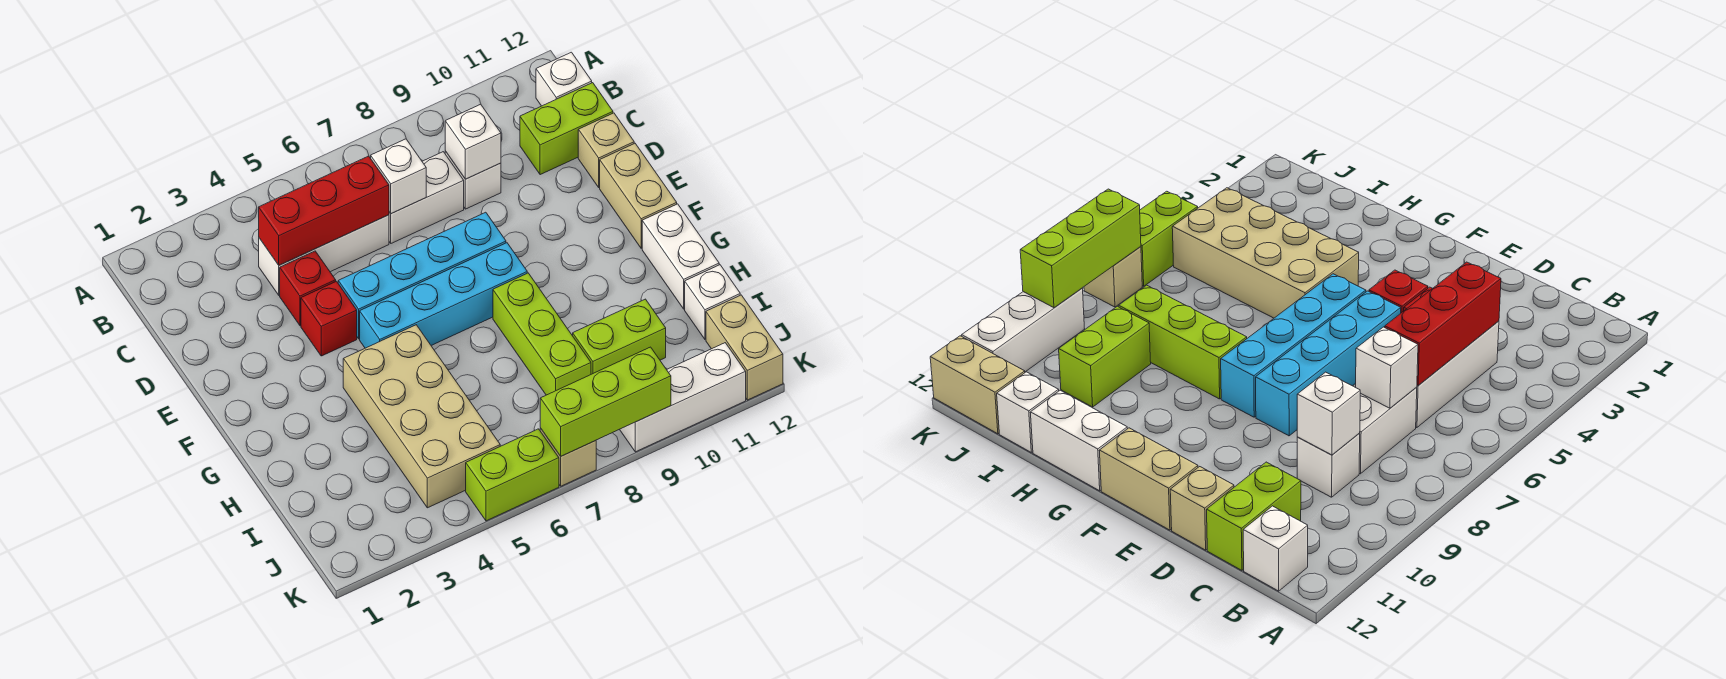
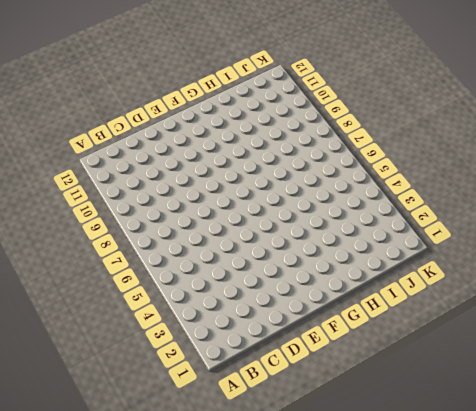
none -> white 1x1 brick [536,52,592,106]
none -> white 1x3 brick [259,215,389,295]
none -> white 1x2 brick [389,152,464,243]

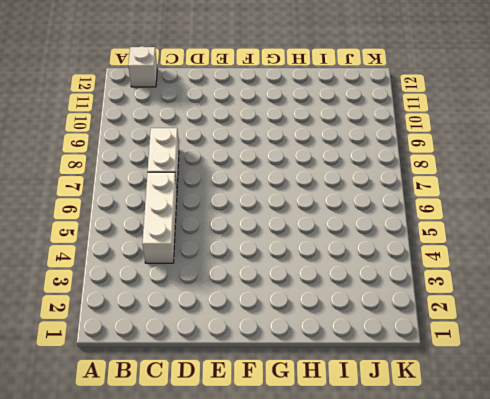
none -> white 1x1 brick [445,151,501,209]
none -> lime 1x2 brick [520,83,613,175]
none -> red 1x1 brick [280,251,336,326]

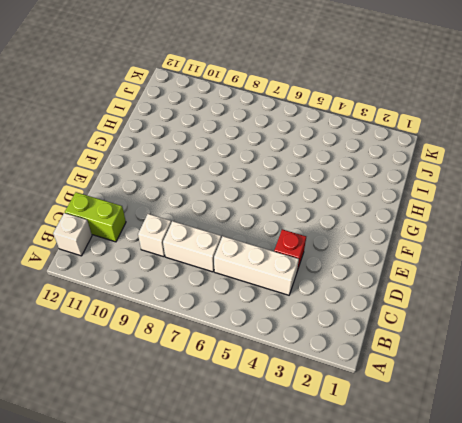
none -> tan 1x1 brick [578,113,634,188]
none -> red 1x1 brick [301,281,357,356]
none -> cyan 1x4 brick [338,212,506,339]

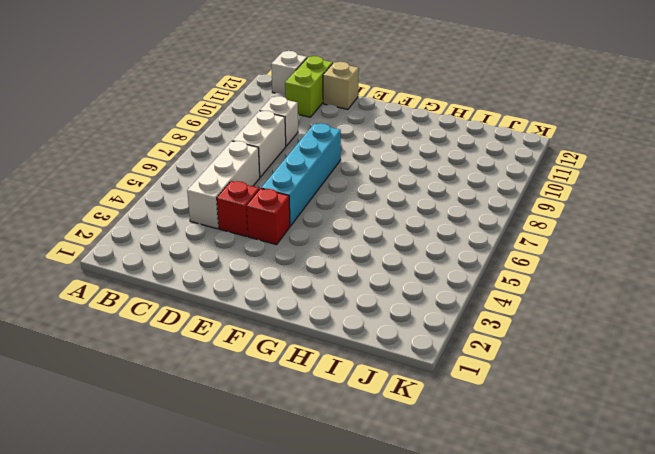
none -> tan 1x2 brick [600,143,677,248]
none -> cyan 1x4 brick [360,243,527,348]
none -> tan 2x4 brick [343,325,500,508]

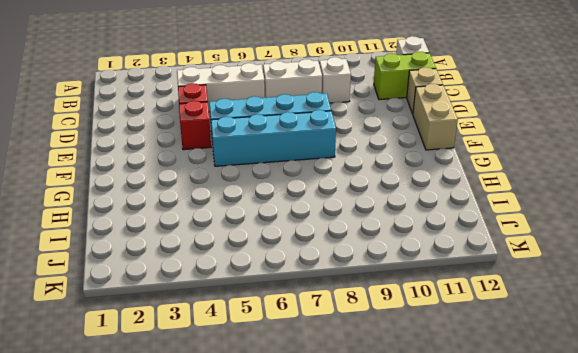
none -> tan 2x4 brick [343,325,500,508]
none -> lime 1x3 brick [493,273,591,395]
none -> white 1x2 brick [642,204,719,309]

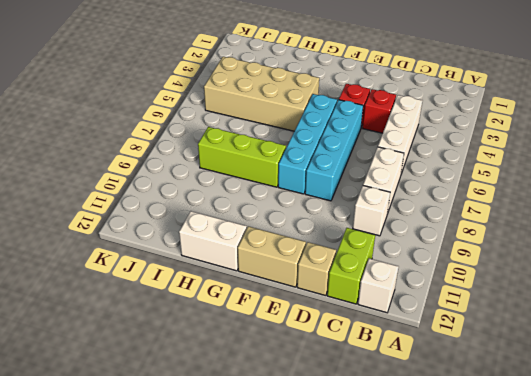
none -> lime 1x2 brick [573,299,666,374]
none -> white 1x1 brick [685,265,740,339]
none -> tan 1x2 brick [706,295,783,400]

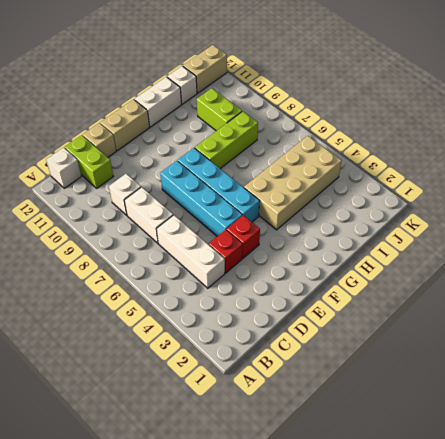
none -> lime 1x2 brick [466,429,559,521]
none -> tan 1x1 brick [540,428,596,486]
none -> white 1x3 brick [620,343,746,452]

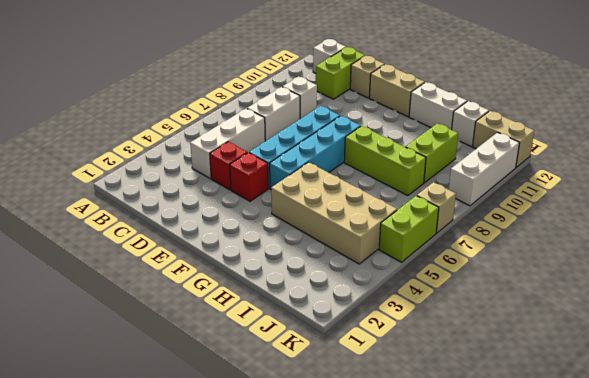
none -> red 1x3 brick [259,156,389,265]
none -> white 1x1 brick [371,139,426,214]
none -> white 1x1 brick [445,104,501,179]

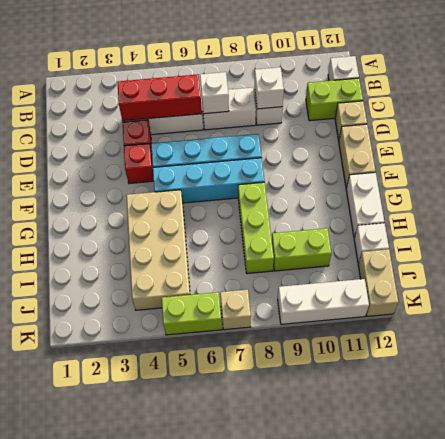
none -> lime 1x3 brick [540,347,671,456]

